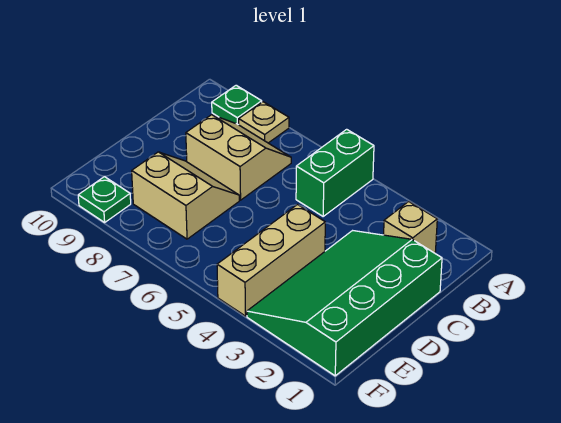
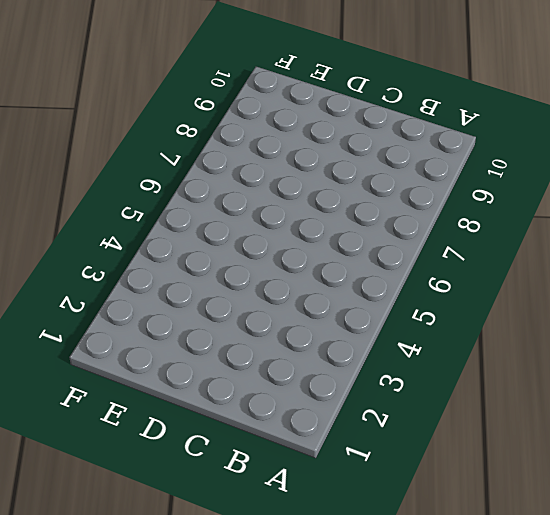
none -> green 1x2 brick [296,129,374,216]
none -> tan 1x1 plate [239,102,289,143]

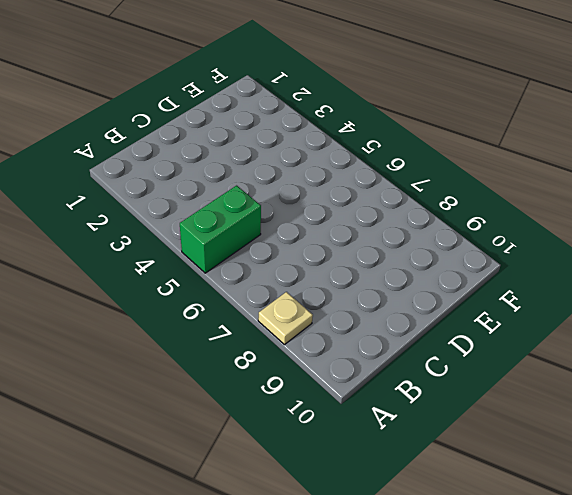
none -> green 1x1 plate [212,85,262,125]
none -> tan 1x1 brick [384,202,437,253]

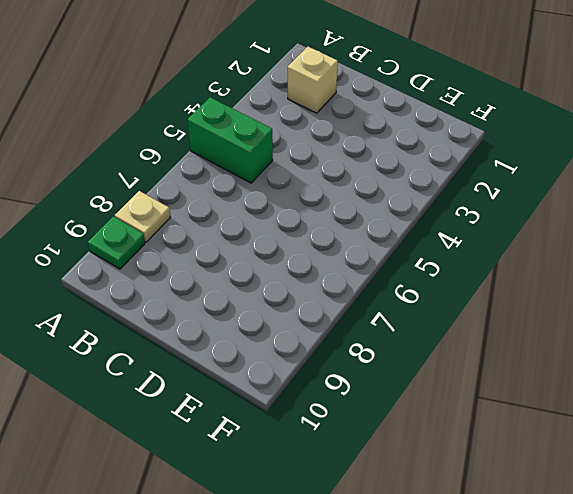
none -> tan 2x2 slope [186,115,291,200]
none -> green 3x4 slope [247,231,442,376]

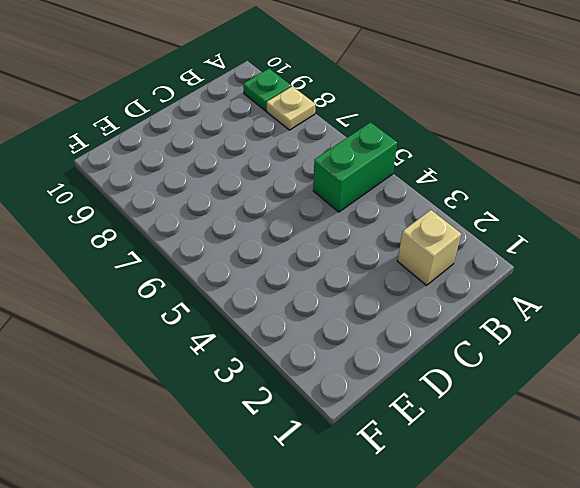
none -> tan 2x2 slope [186,115,291,200]
none -> green 3x4 slope [247,231,442,376]

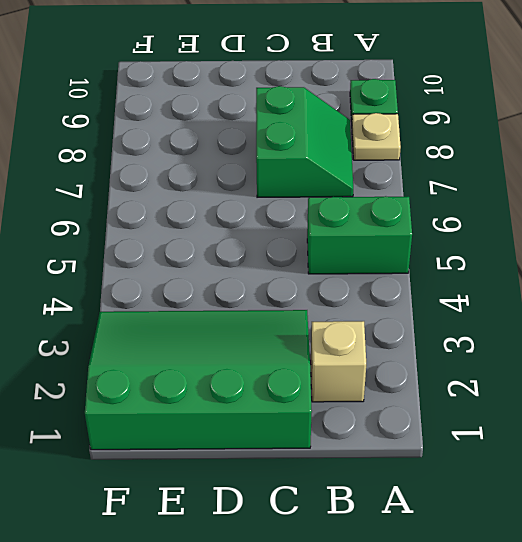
green 2x2 slope [256,86,353,197] -> tan 2x2 slope [186,115,291,200]
none -> tan 1x3 brick [217,205,325,316]
none -> tan 2x2 slope [132,152,239,239]

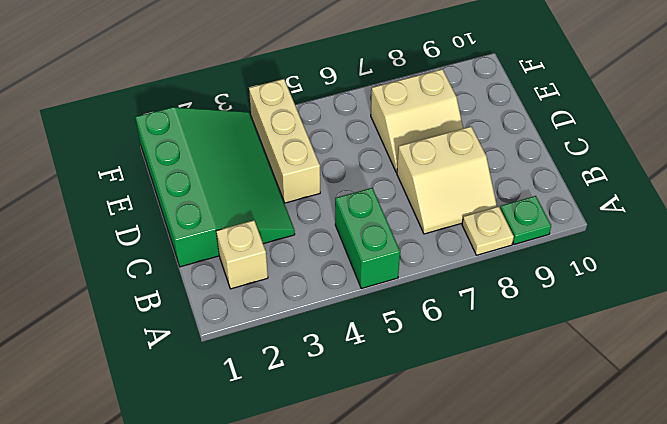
none -> green 1x1 plate [78,177,131,222]

